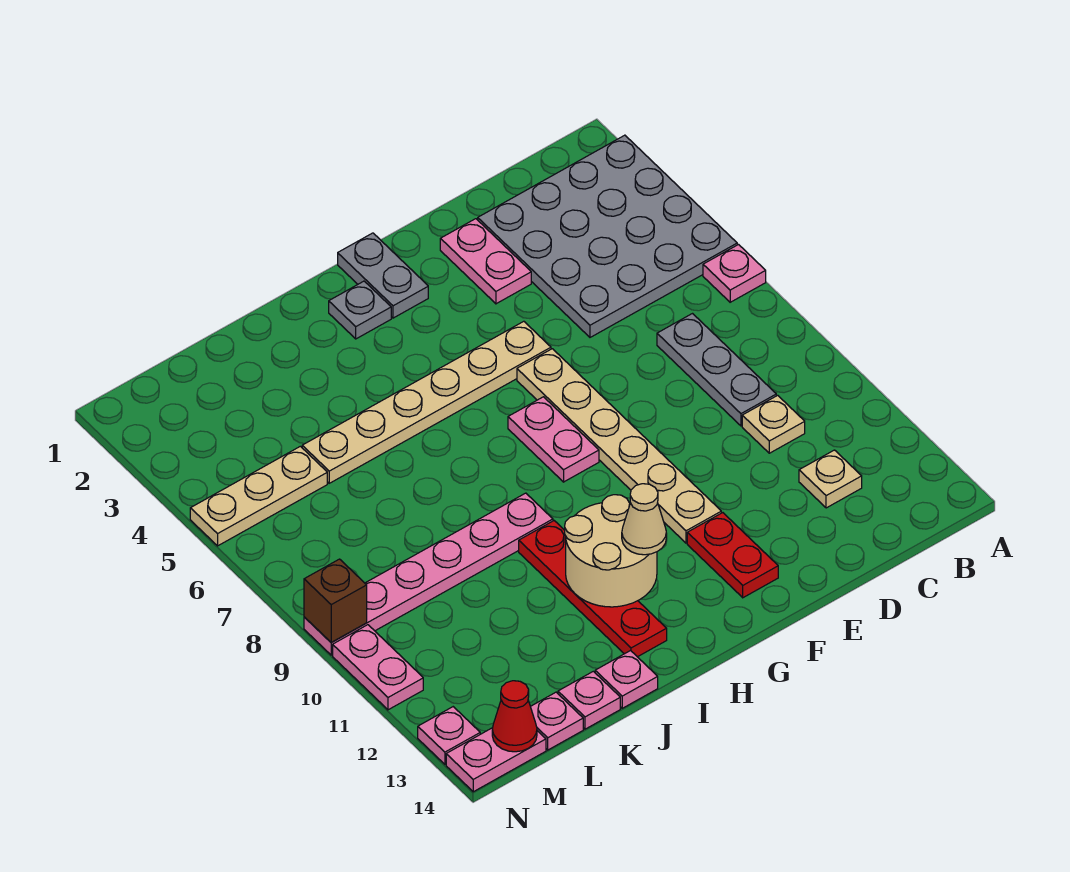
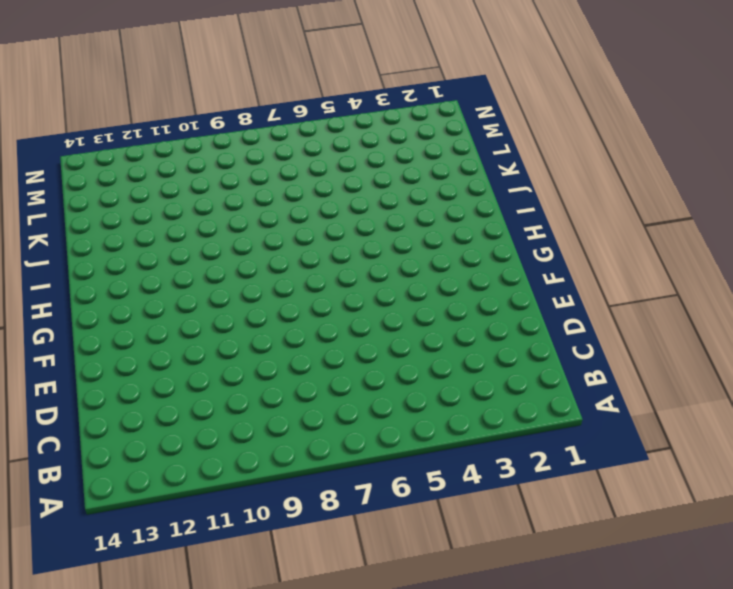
none -> grey 4x4 plate [478,135,737,337]
none -> pink 1x1 plate [703,245,766,302]
none -> grey 1x3 plate [657,314,776,426]

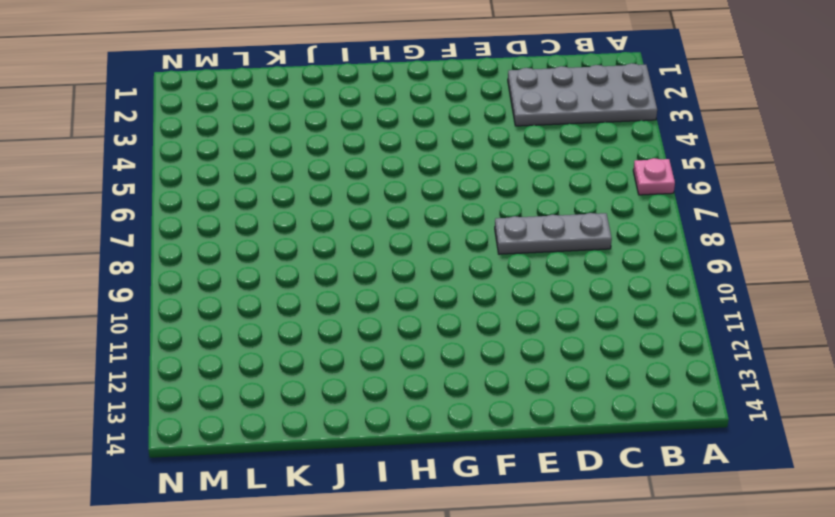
grey 2x4 plate [508,63,657,126] -> grey 4x4 plate [478,135,737,337]
grey 1x3 plate [495,213,612,254] -> grey 1x3 plate turned to [657,314,776,426]
none -> tan 1x1 plate [742,395,805,453]
none -> tan 1x1 plate [799,450,862,508]
none -> pink 1x2 plate [440,219,531,304]

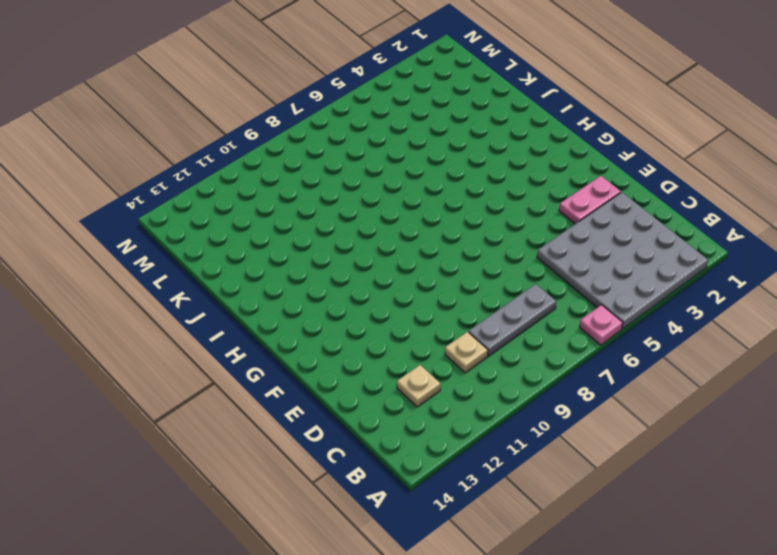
none -> tan 1x6 plate [302,321,551,483]
none -> tan 1x6 plate [517,349,721,543]
none -> red 1x2 plate [687,513,778,598]

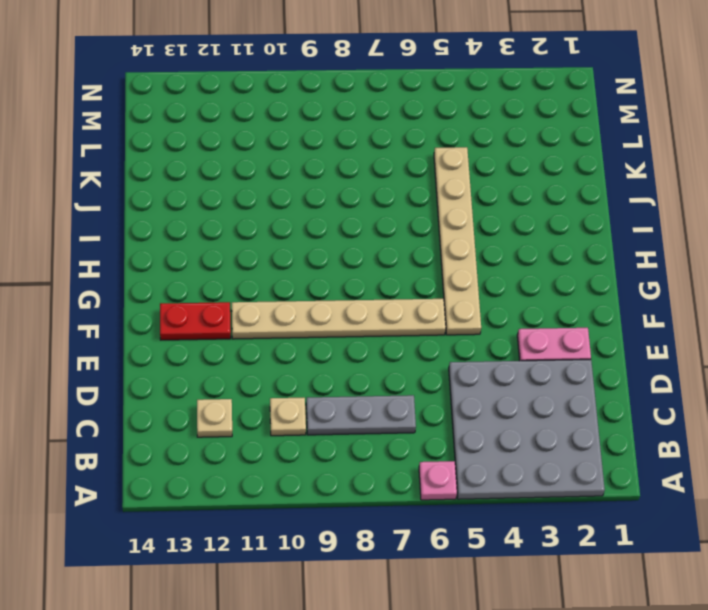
none -> grey 1x2 plate [338,233,428,318]
none -> pink 1x2 plate [508,397,599,482]
none -> grey 1x1 plate [329,281,391,339]

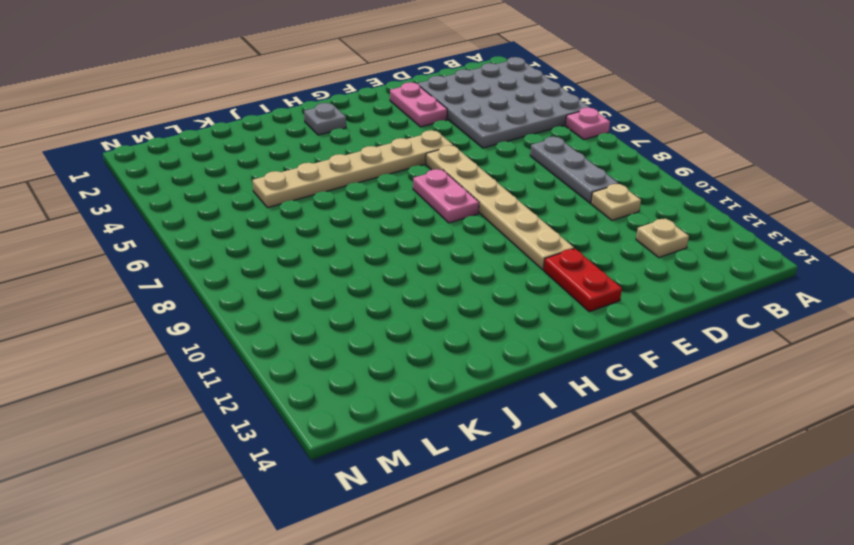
none -> grey 1x2 plate [338,233,428,318]
none -> pink 1x6 plate [304,493,553,655]
none -> red 1x4 plate [519,521,667,657]

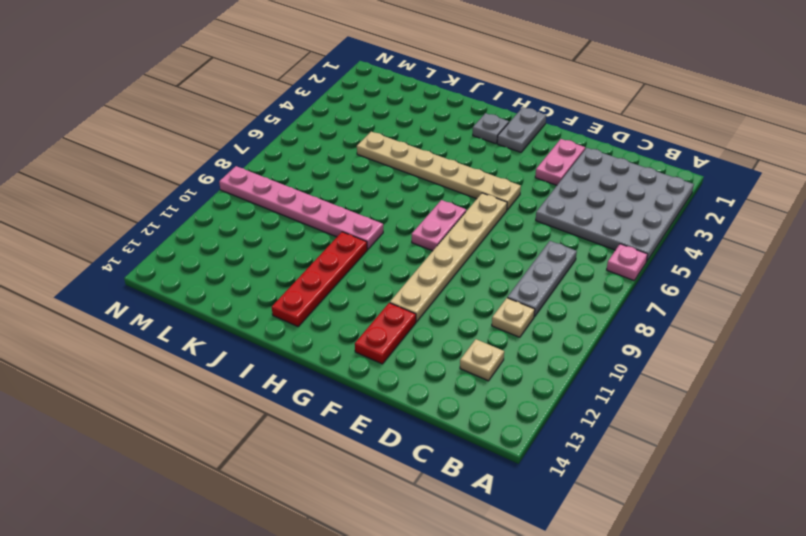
none -> pink 1x1 plate [595,651,658,708]
none -> pink 1x1 plate [558,671,620,729]
none -> tan 1x3 plate [190,446,327,546]

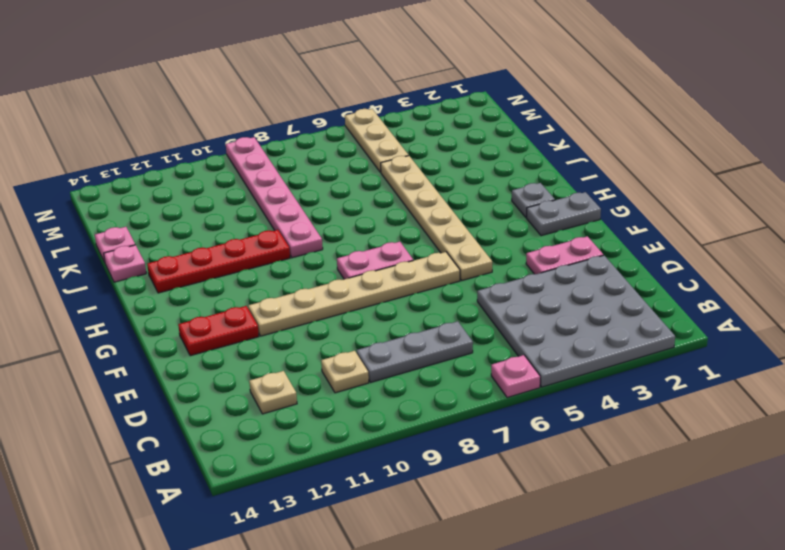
none -> pink 1x1 plate [530,692,583,750]
none -> pink 1x2 plate [446,728,546,792]
none -> pink 1x2 plate [333,625,423,710]

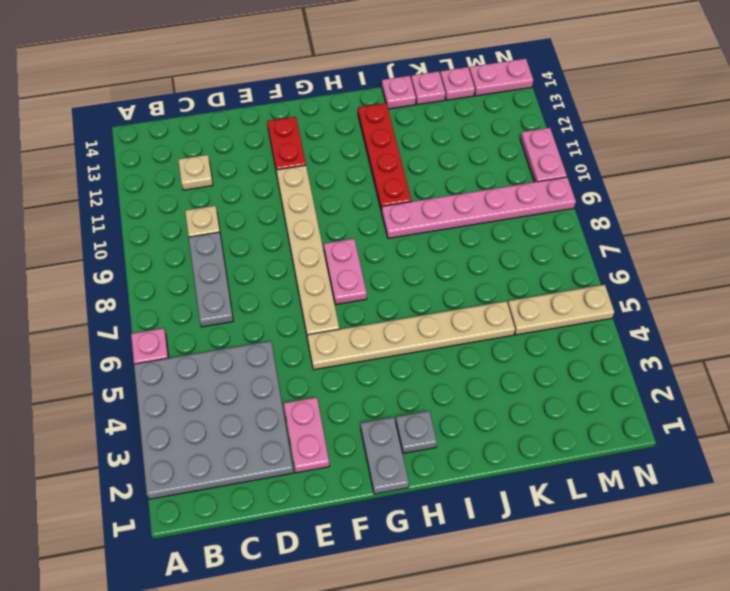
none -> pink 1x1 plate [418,707,480,764]
none -> tan 2x2 round brick [565,495,657,607]
none -> red 1x1 cone [492,681,537,752]

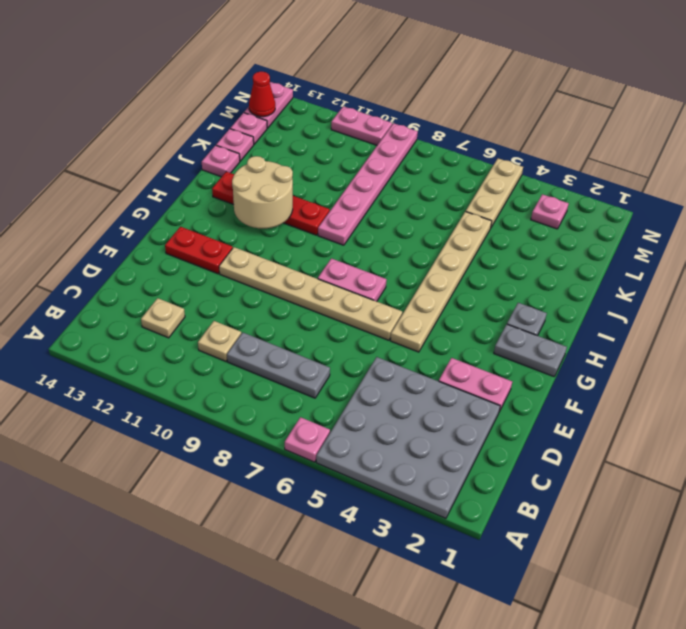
pink 1x1 plate [531,194,569,229] -> pink 1x1 plate moved to [418,707,480,764]
none -> brown 1x1 brick [304,559,367,642]
none -> tan 1x1 cone [622,484,666,555]

